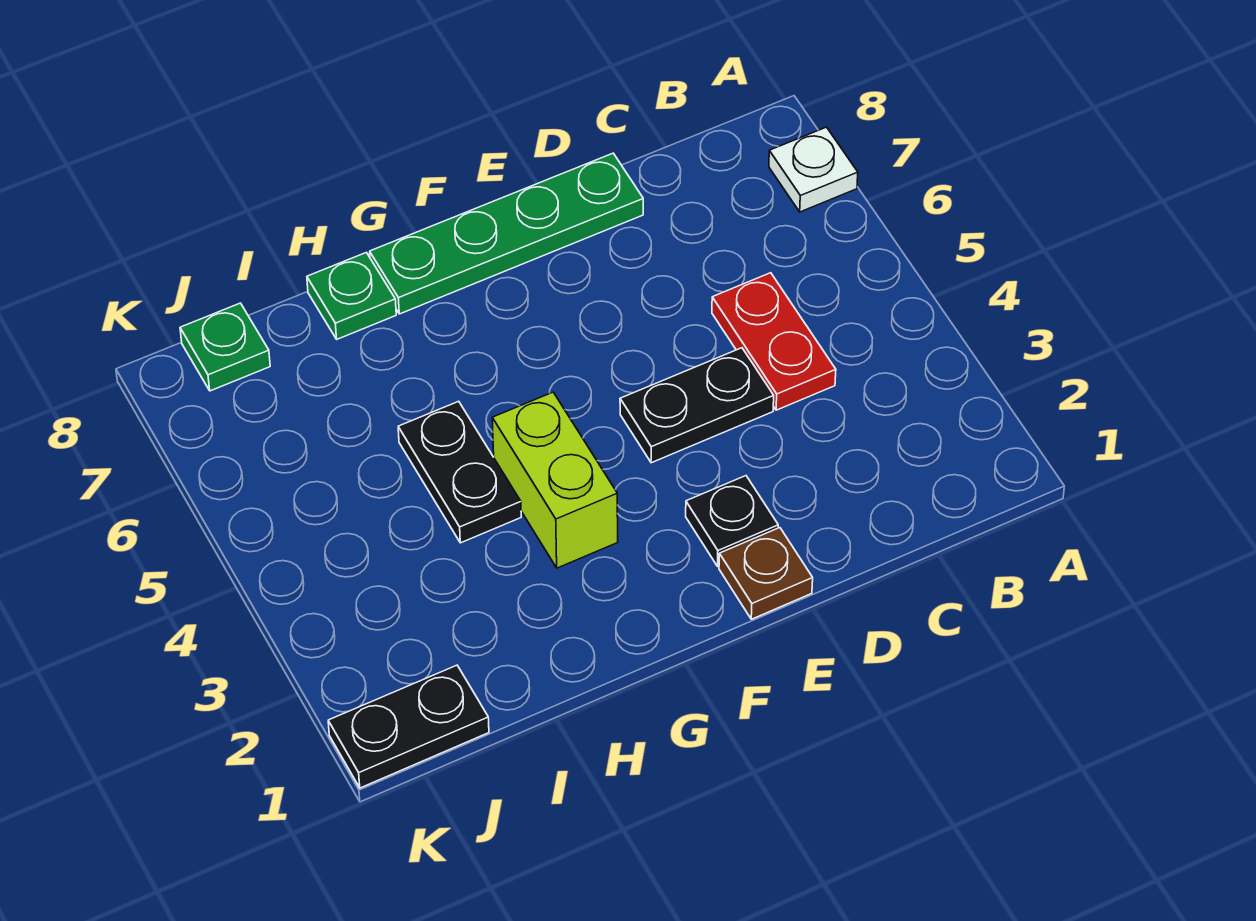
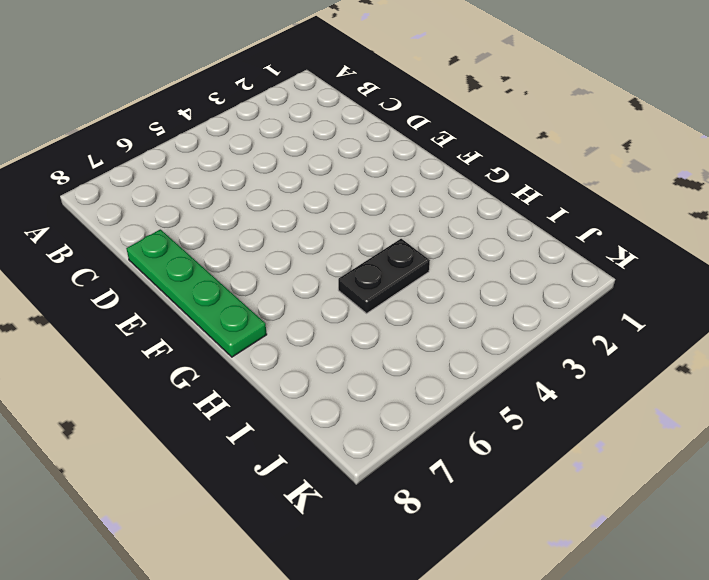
none -> white 1x1 plate [769,127,858,212]
none -> red 1x2 plate [712,273,836,410]

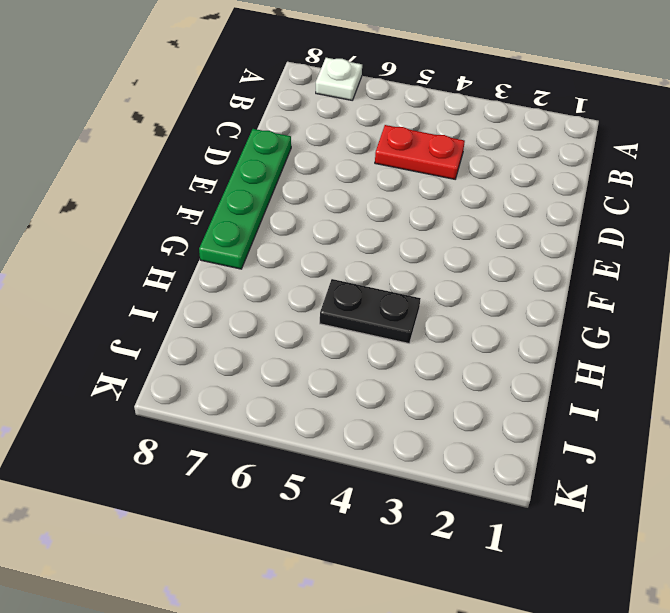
none -> black 1x2 plate [620,348,774,463]
none -> brown 1x1 plate [719,528,813,619]

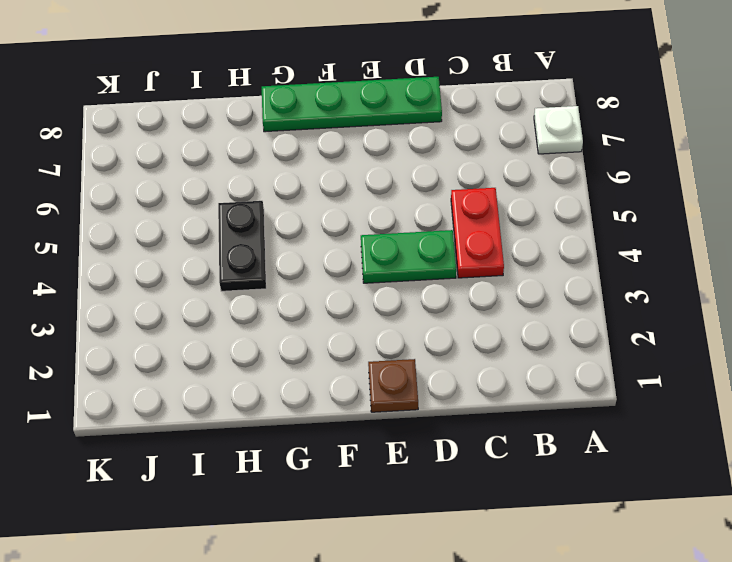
green 1x2 plate [361,230,456,283] -> black 1x2 plate [620,348,774,463]
none -> black 1x1 plate [686,476,778,566]
none -> lime 1x2 brick [492,392,618,568]

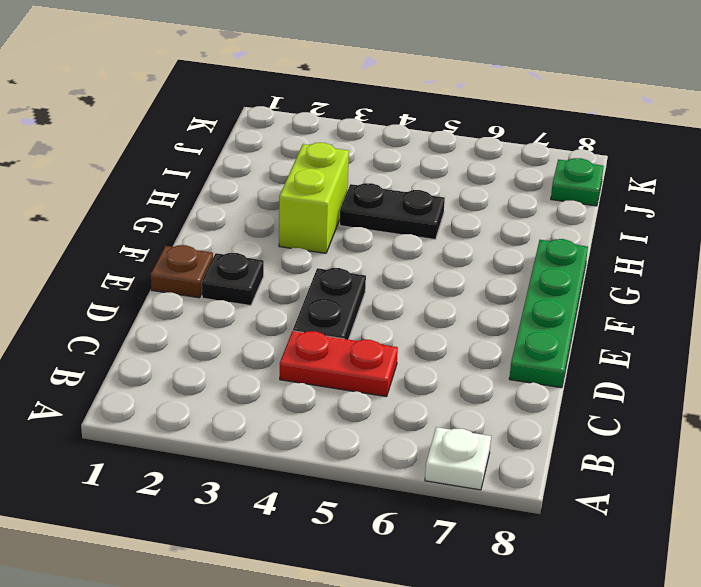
lime 1x2 brick [279,143,349,253] -> lime 1x2 brick turned to [492,392,618,568]
none -> green 1x1 plate [307,252,396,339]
none -> black 1x2 plate [328,665,489,788]

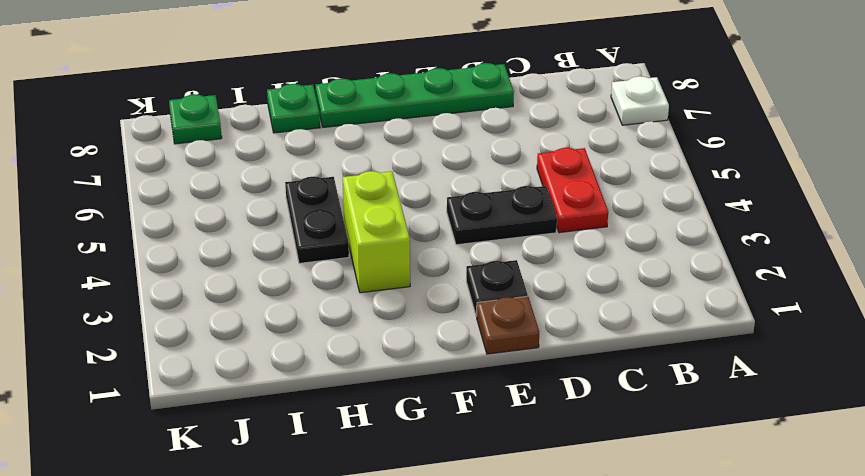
none -> black 1x2 plate [328,665,489,788]

